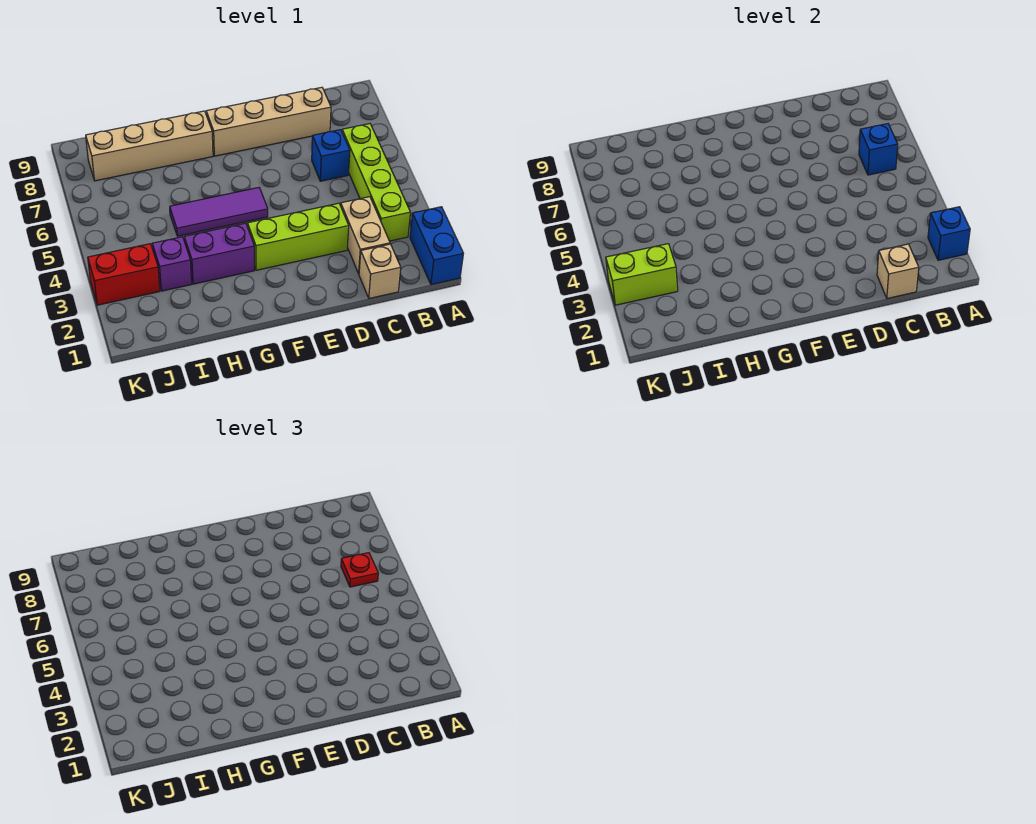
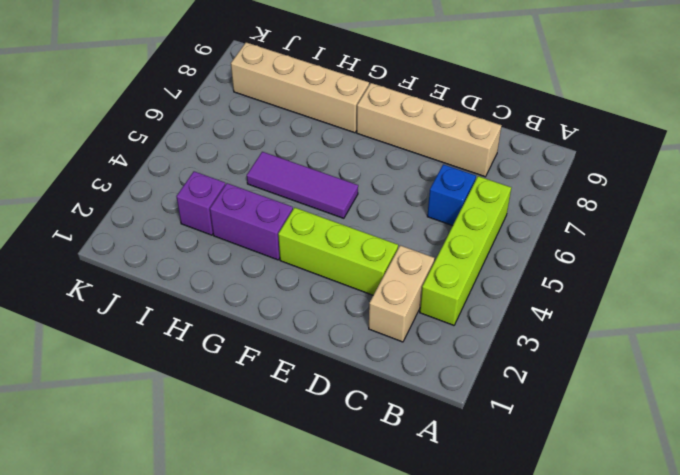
none -> blue 1x2 brick [410,207,463,285]
none -> tan 1x1 brick [359,244,401,299]
none -> red 1x2 brick [88,244,160,305]

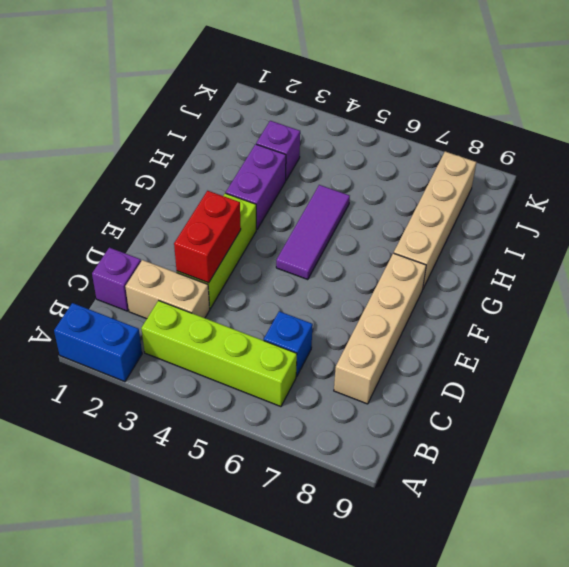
purple 1x1 brick [92,248,141,311] -> tan 1x1 brick [359,244,401,299]
red 1x2 brick [174,191,241,283] -> red 1x2 brick moved to [88,244,160,305]
none -> blue 1x1 brick [928,207,970,260]
none -> blue 1x1 brick [859,124,898,175]
none -> tan 1x1 brick [877,244,919,299]

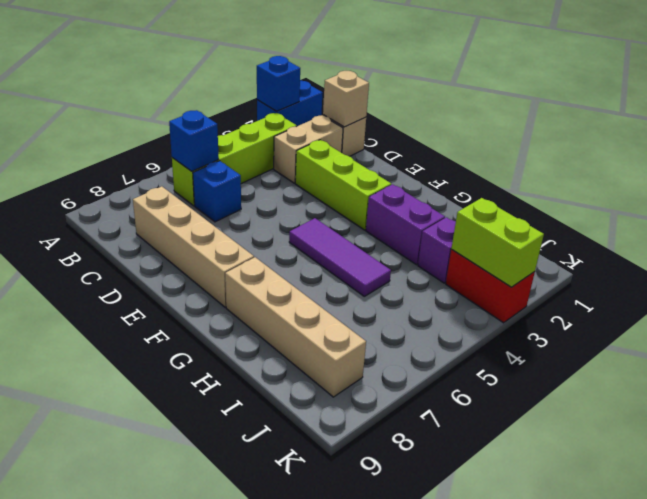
none -> red 1x1 plate [341,553,378,587]

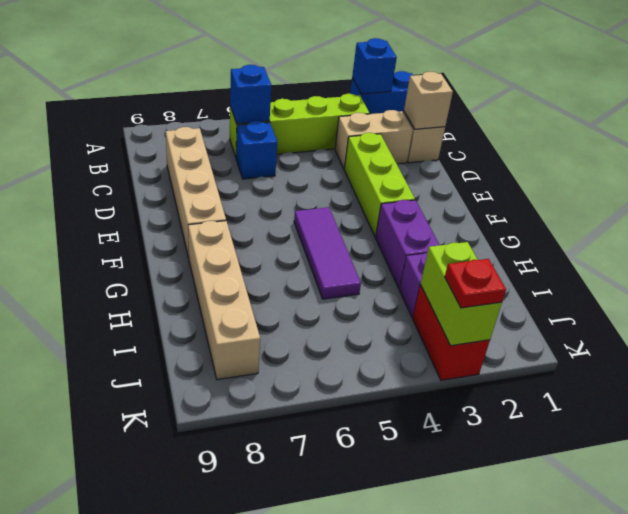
red 1x1 plate [445,259,506,308] -> red 1x1 plate moved to [341,553,378,587]

